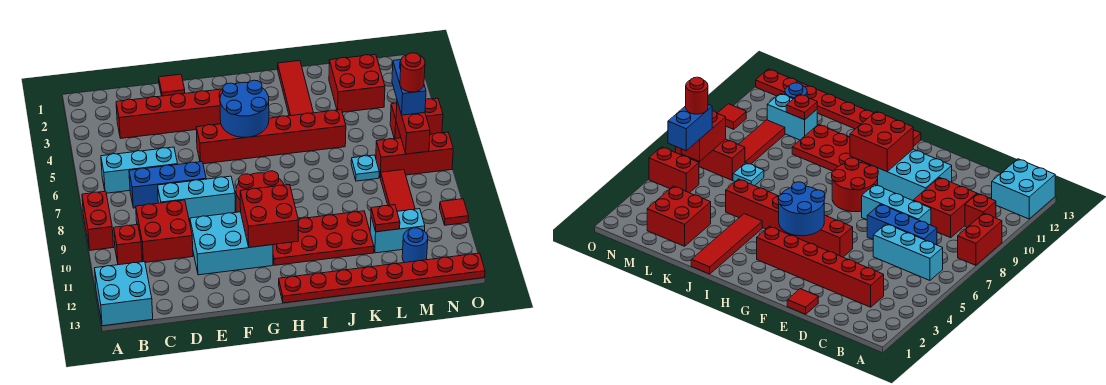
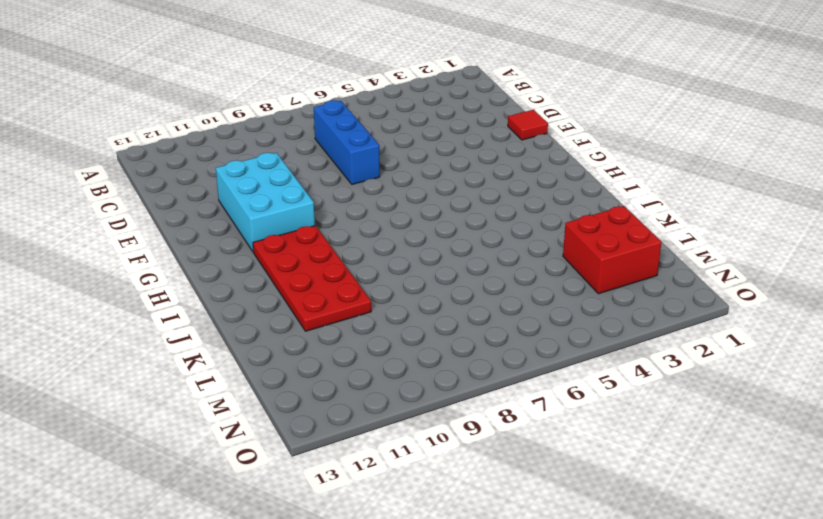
none -> red 1x2 brick [82,191,113,250]
none -> cyan 2x2 brick [95,262,153,326]
none -> cyan 1x3 brick [101,147,178,193]

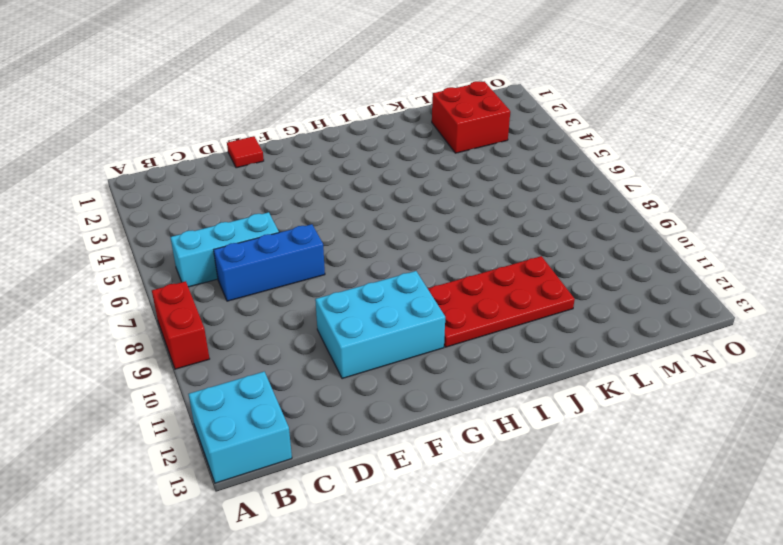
none -> red 1x1 brick [114,224,142,265]
none -> red 1x6 brick [116,89,223,138]
none -> red 2x2 brick [136,200,193,262]

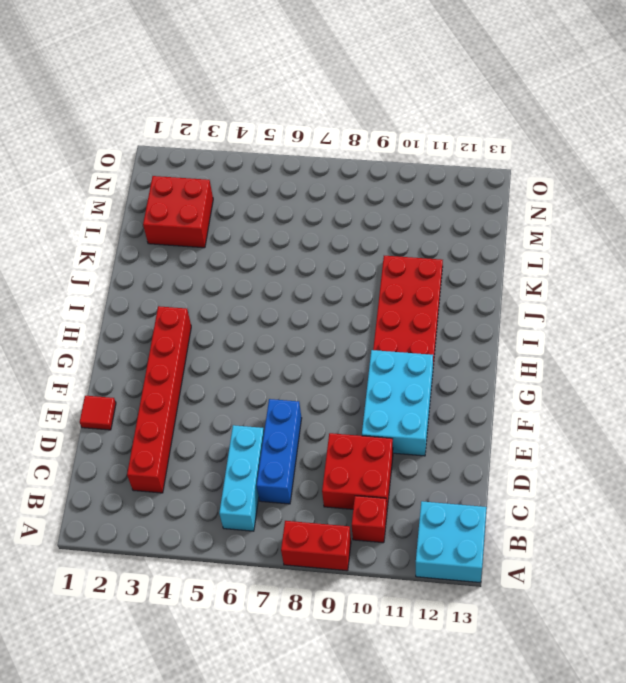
none -> cyan 1x3 brick [158,176,235,220]
none -> red 1x6 brick [196,110,346,164]
none -> red 2x2 round brick [236,171,284,212]

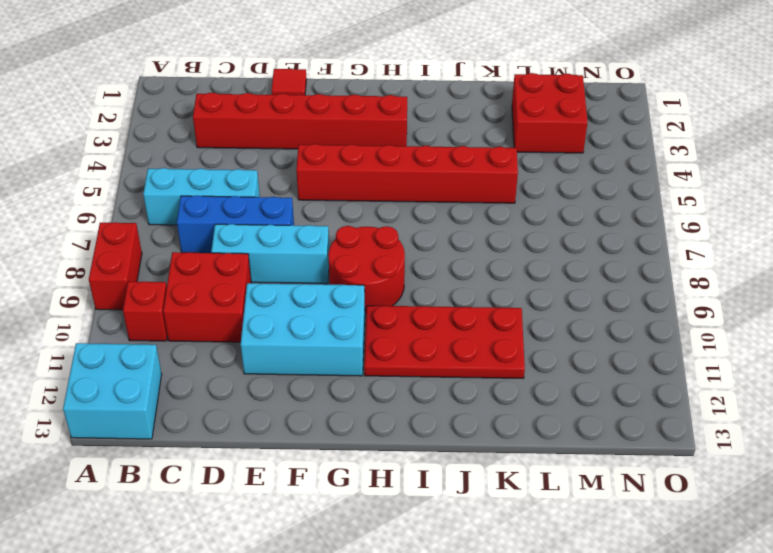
none -> red 1x8 plate [279,253,485,303]
none -> red 1x4 tile [278,61,313,116]
none -> cyan 1x1 plate [351,155,379,181]

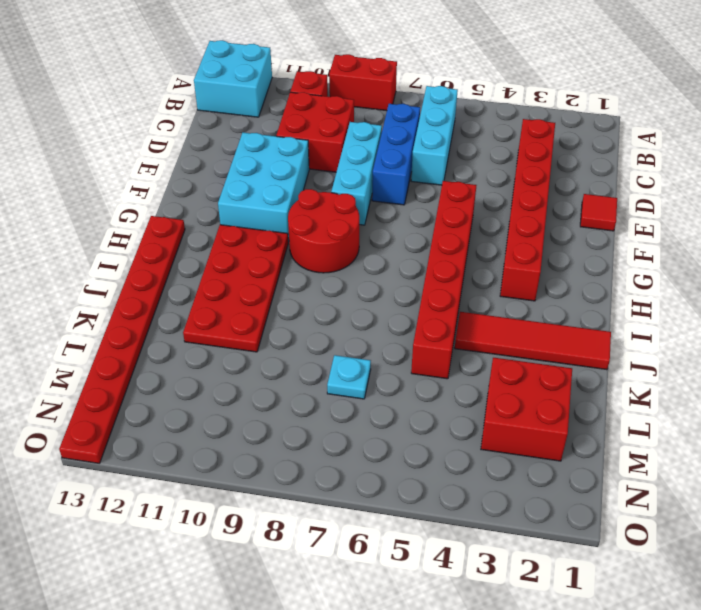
none -> cyan 1x2 brick [370,209,425,253]
none -> red 1x3 brick [376,132,453,178]
none -> red 1x3 tile [380,170,415,211]

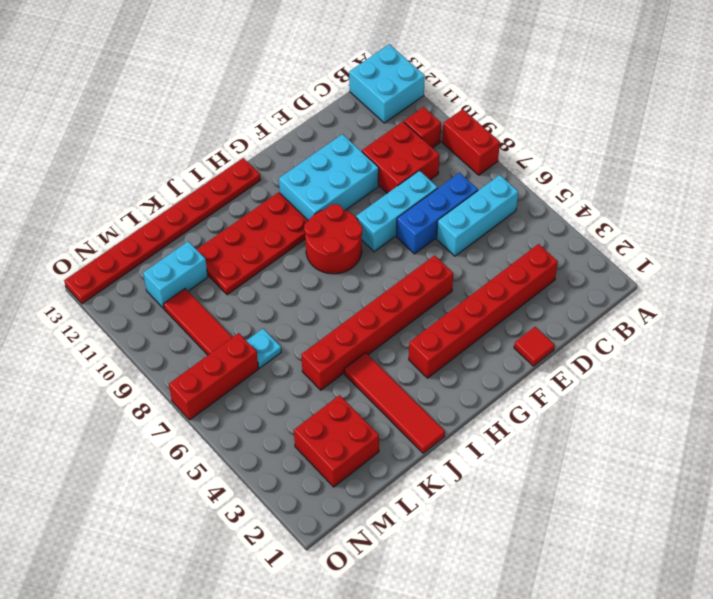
none -> blue 1x1 round brick [402,228,428,263]
none -> red 1x2 brick [390,98,443,139]
none -> red 1x1 tile [440,199,469,225]

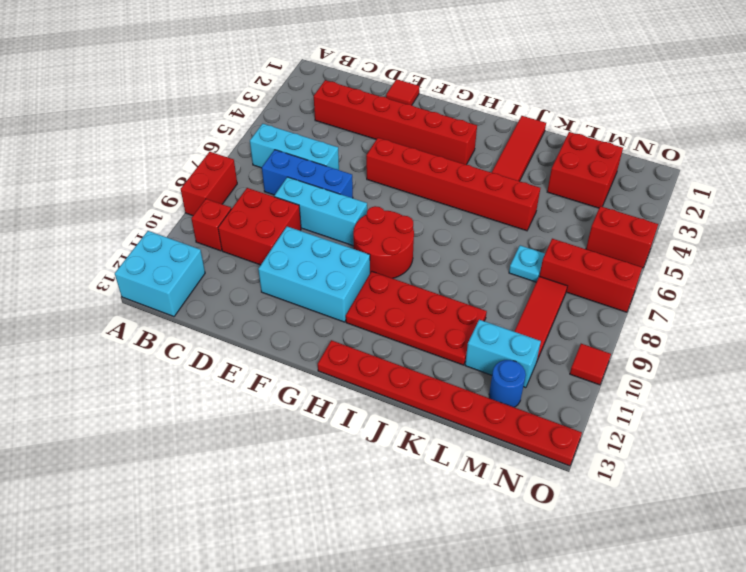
none -> blue 2x2 round brick [220,80,269,137]
none -> red 2x2 brick [240,184,298,247]
none -> red 1x1 plate [371,205,400,232]

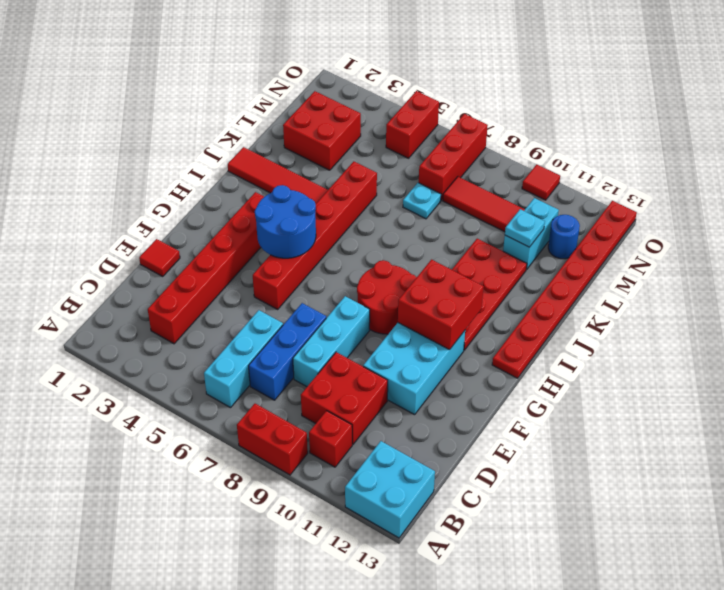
cyan 1x1 plate [505,209,545,247] -> red 1x1 plate [371,205,400,232]
none -> red 1x2 brick [396,101,430,154]
none -> blue 1x2 brick [392,60,426,115]
none -> red 1x1 round brick [400,53,425,92]

